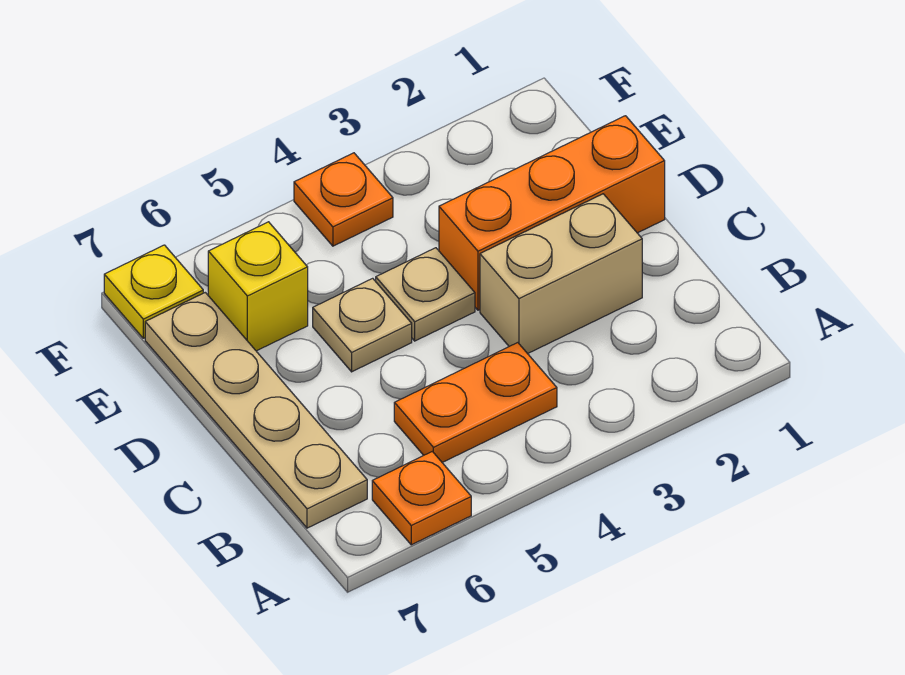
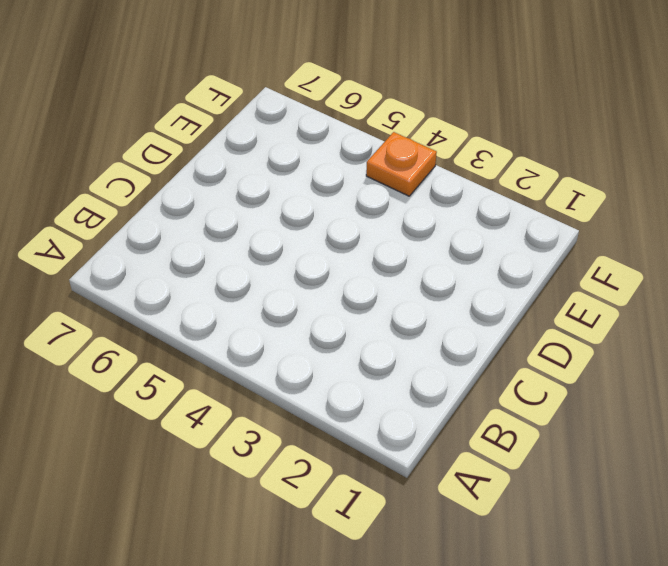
none -> orange 1x1 plate [372,451,471,545]
none -> orange 1x2 plate [394,343,557,462]

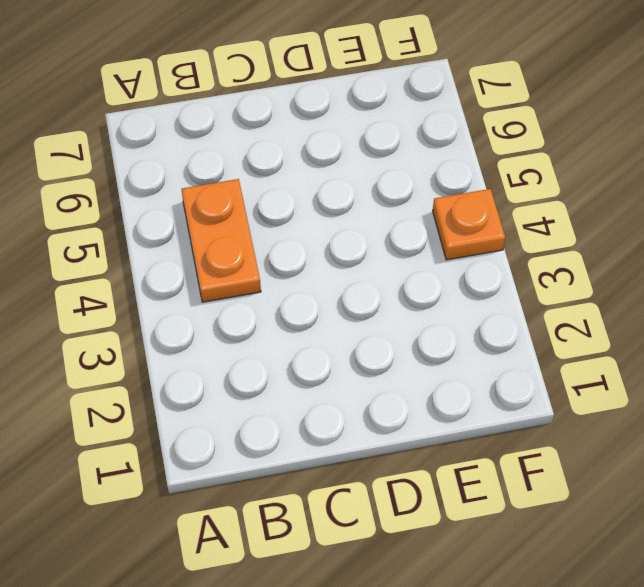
none -> orange 1x1 plate [372,451,471,545]
none -> tan 1x4 plate [145,292,367,528]

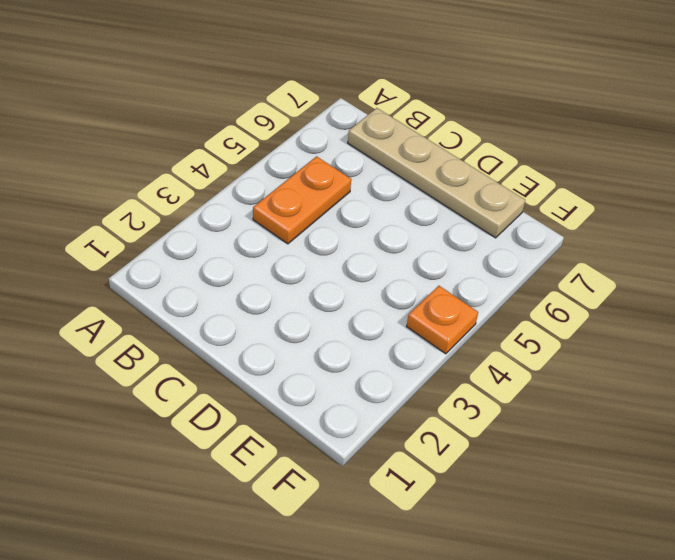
none -> orange 1x1 plate [372,451,471,545]
none -> tan 1x2 brick [480,194,642,354]

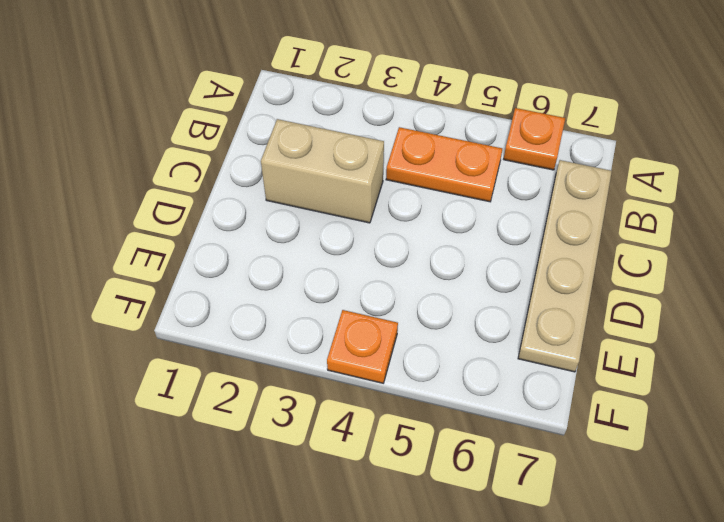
none -> orange 1x3 brick [439,116,665,310]
none -> tan 1x1 plate [376,248,475,341]

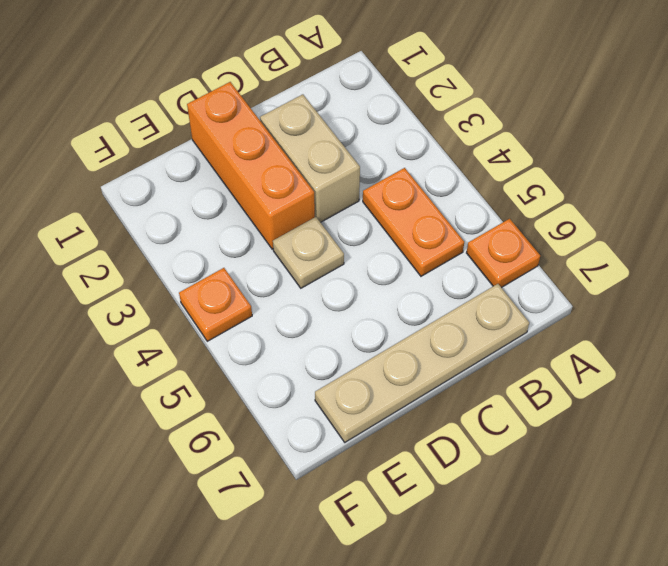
none -> tan 1x1 plate [313,278,412,372]
none -> yellow 1x1 brick [208,222,308,351]

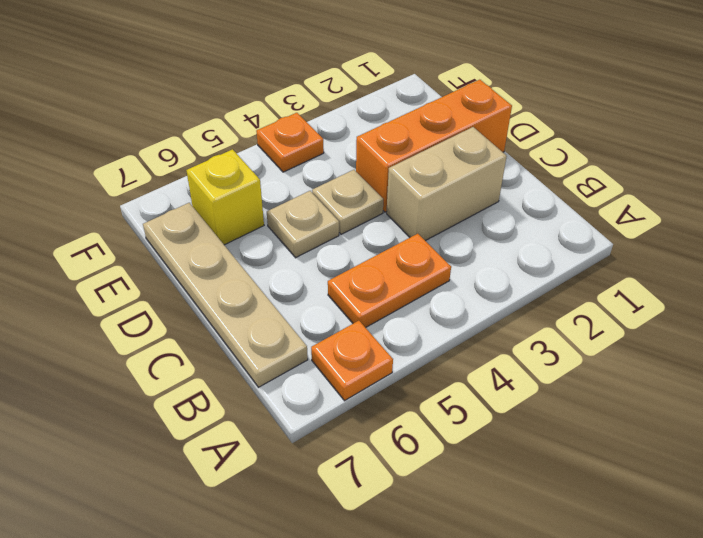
none -> yellow 1x1 plate [104,245,203,338]

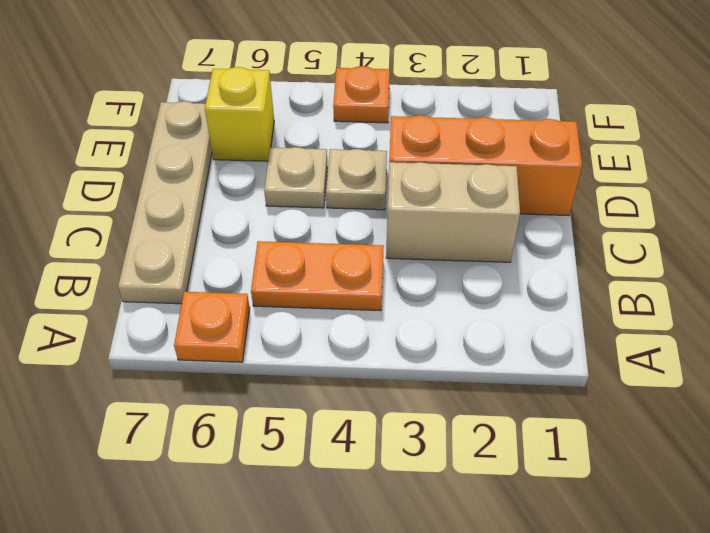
none -> yellow 1x1 plate [104,245,203,338]

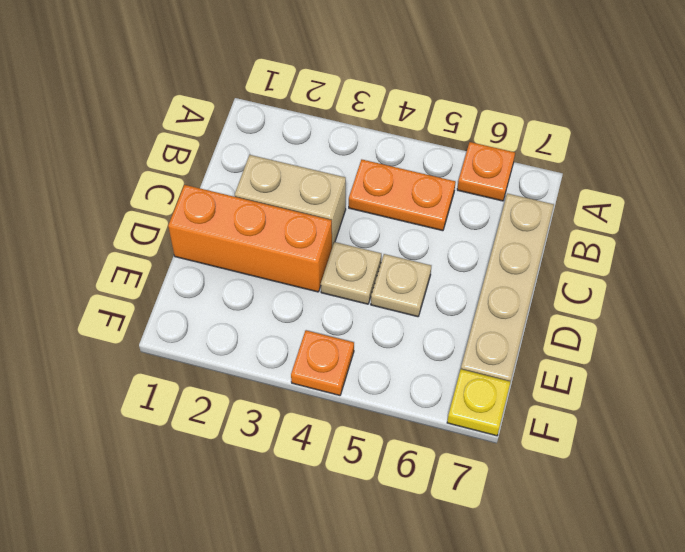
none -> yellow 1x1 brick [208,222,308,351]

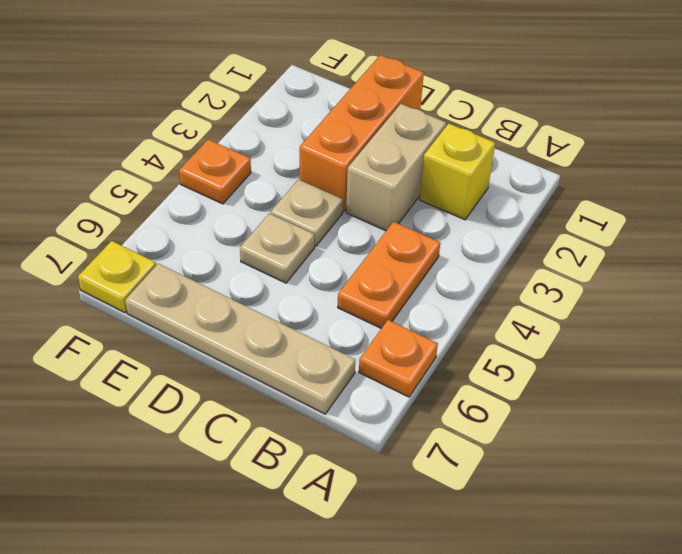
yellow 1x1 brick [420,124,495,220] -> yellow 1x1 brick moved to [208,222,308,351]

